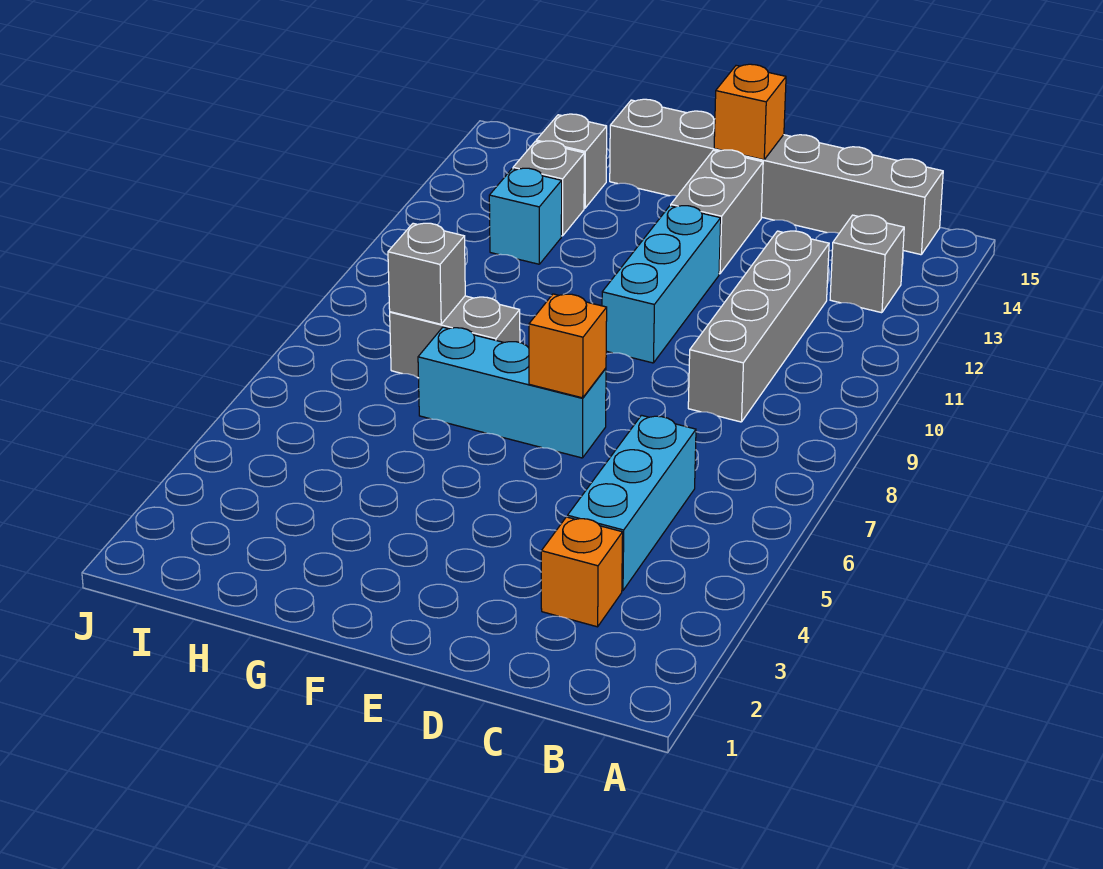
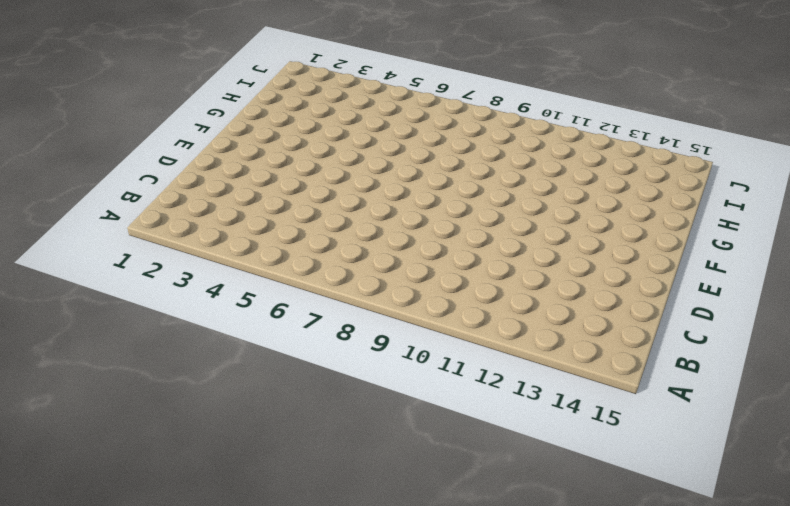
none -> grey 1x1 brick [830,215,904,313]
none -> grey 1x6 brick [610,99,943,255]
none -> orange 1x1 brick [541,517,623,627]

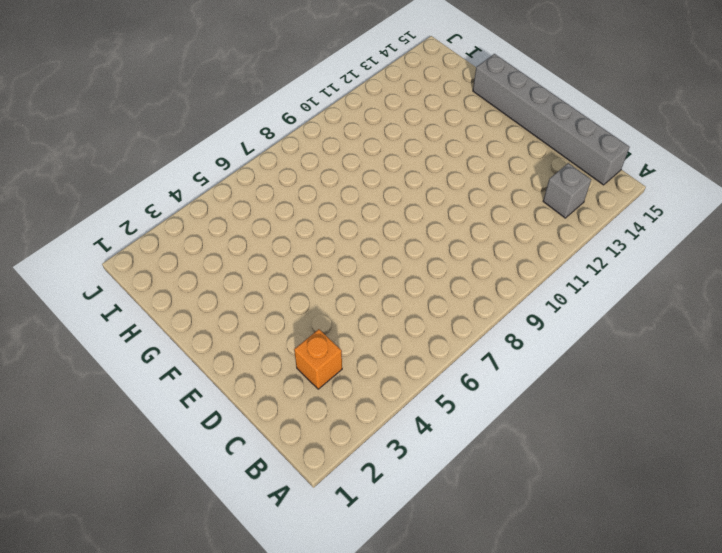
none -> cyan 1x3 brick [568,415,696,591]
none -> grey 1x4 brick [688,231,829,422]
none -> cyan 1x3 brick [418,327,606,458]

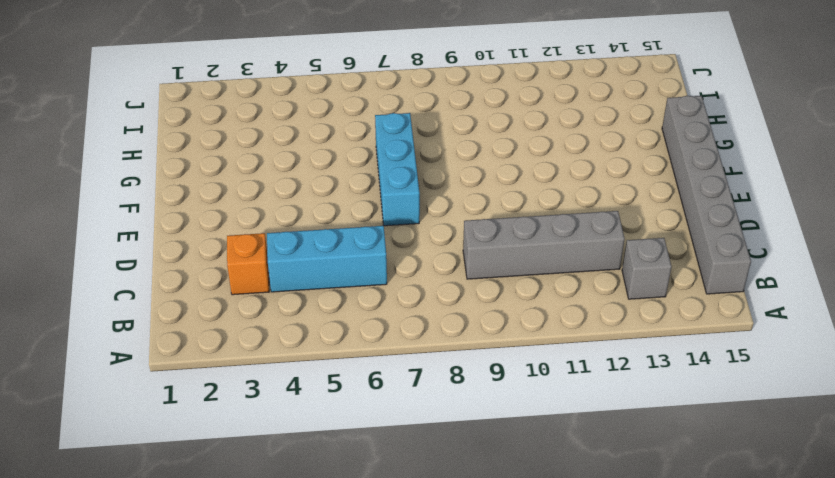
none -> cyan 1x3 brick [602,206,721,363]
none -> grey 1x2 brick [671,150,763,274]
none -> grey 1x2 brick [390,296,520,378]

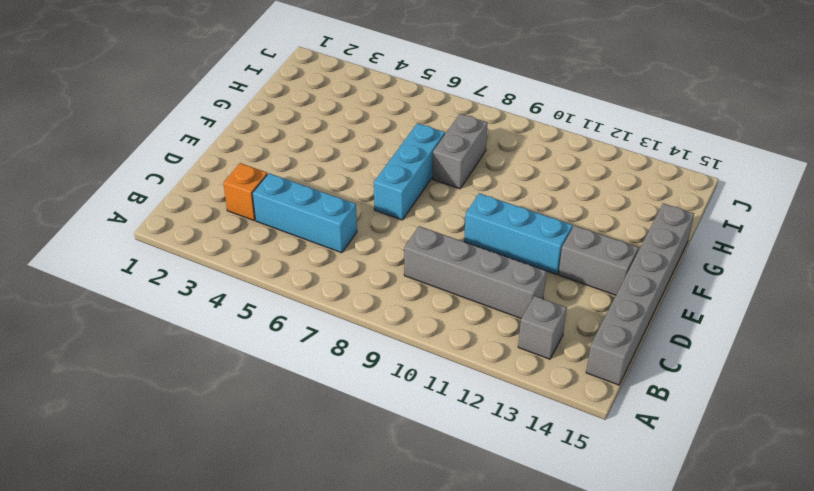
none -> cyan 1x1 brick [489,168,562,264]
none -> grey 1x1 brick [513,141,584,236]
none -> grey 1x1 brick [536,114,607,208]

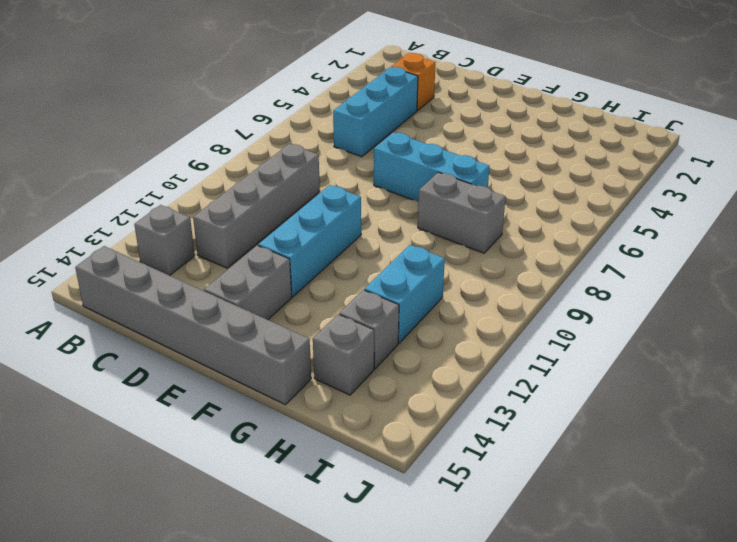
cyan 1x2 brick [364,245,445,343] -> cyan 1x1 brick [489,168,562,264]
none -> orange 1x1 brick [529,294,607,398]
none -> orange 1x1 brick [714,64,786,160]
none -> grey 1x1 brick [388,223,465,324]

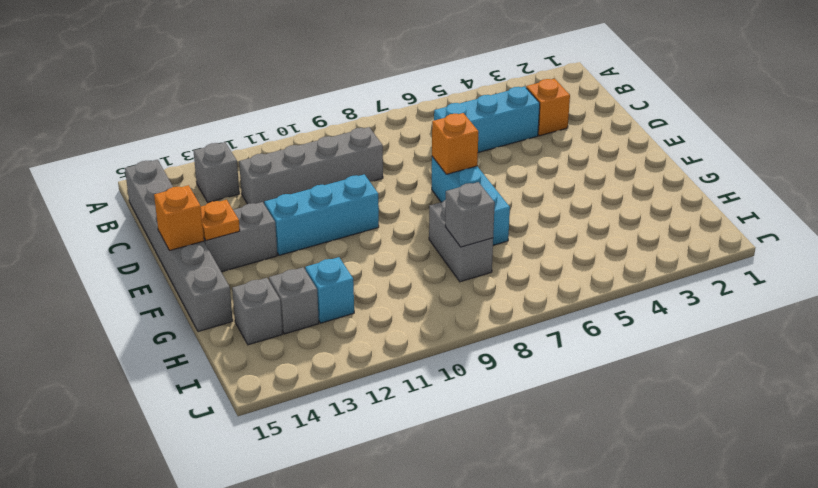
orange 1x1 plate [201,200,240,241] -> none

